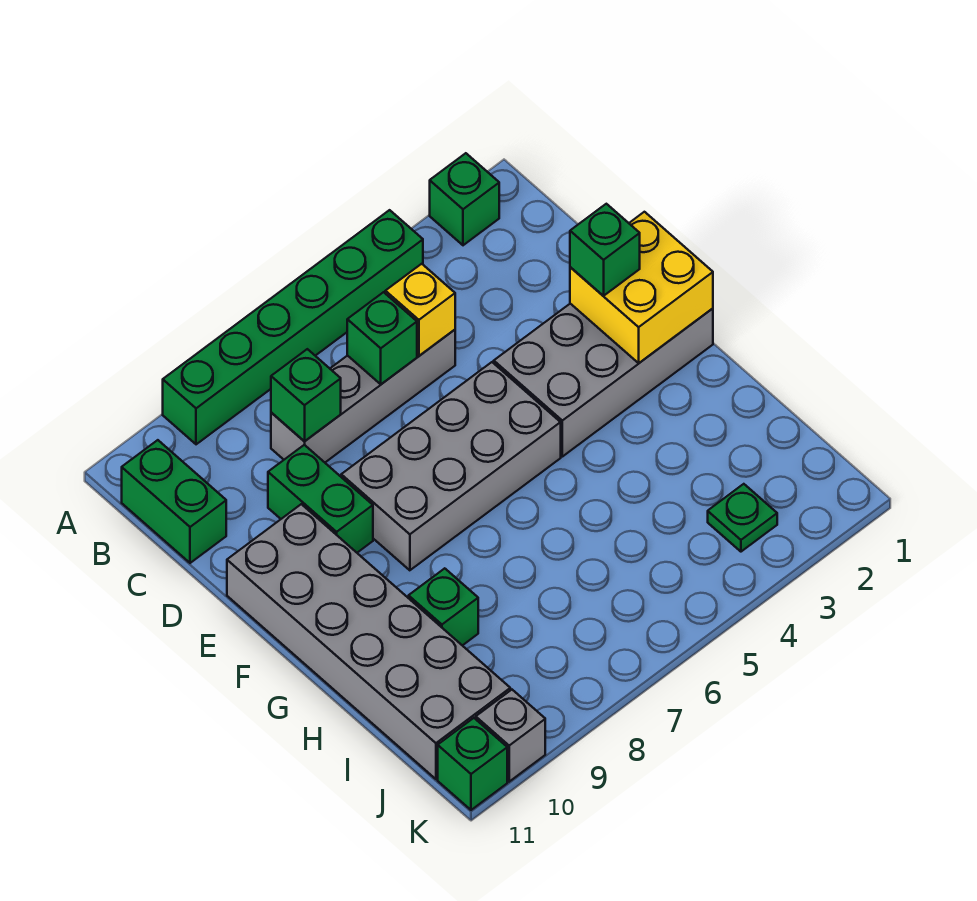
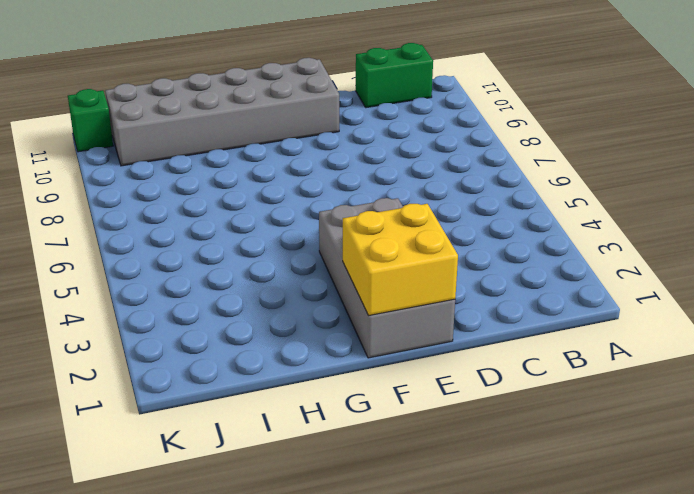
none -> green 1x1 brick [430,153,499,245]
none -> green 1x6 brick [163,210,423,444]
none -> grey 1x4 brick [271,330,455,462]

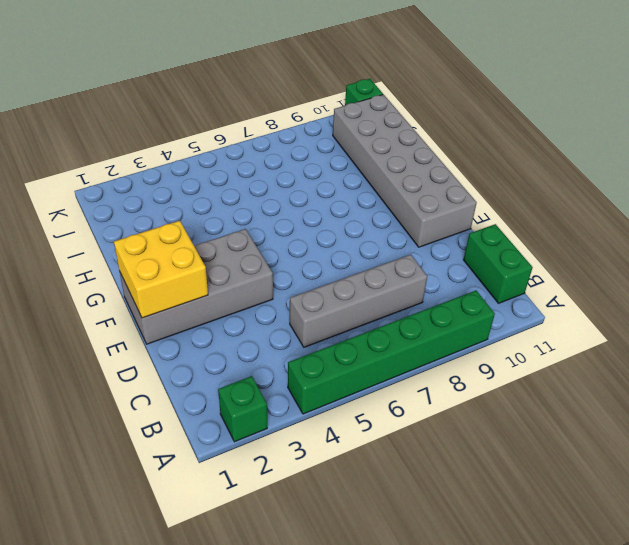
none -> green 1x2 brick [268,445,373,553]
none -> grey 2x4 brick [341,362,561,570]
none -> green 1x1 brick [409,568,478,646]

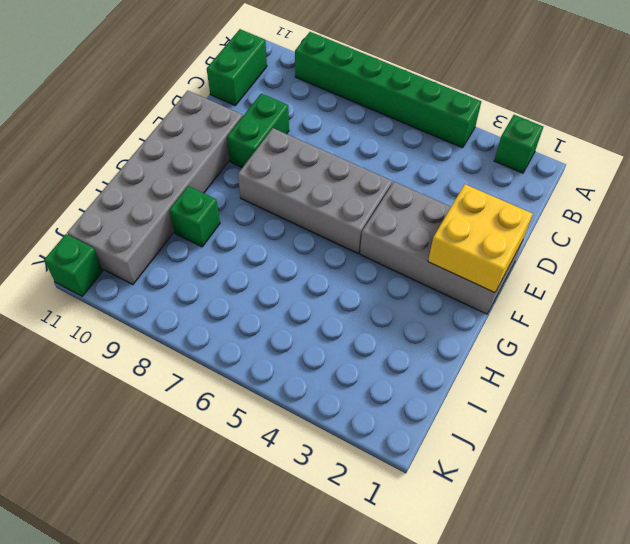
none -> grey 1x4 brick [271,330,455,462]
none -> green 1x1 plate [708,484,777,552]
none -> grey 1x1 brick [476,690,545,782]

